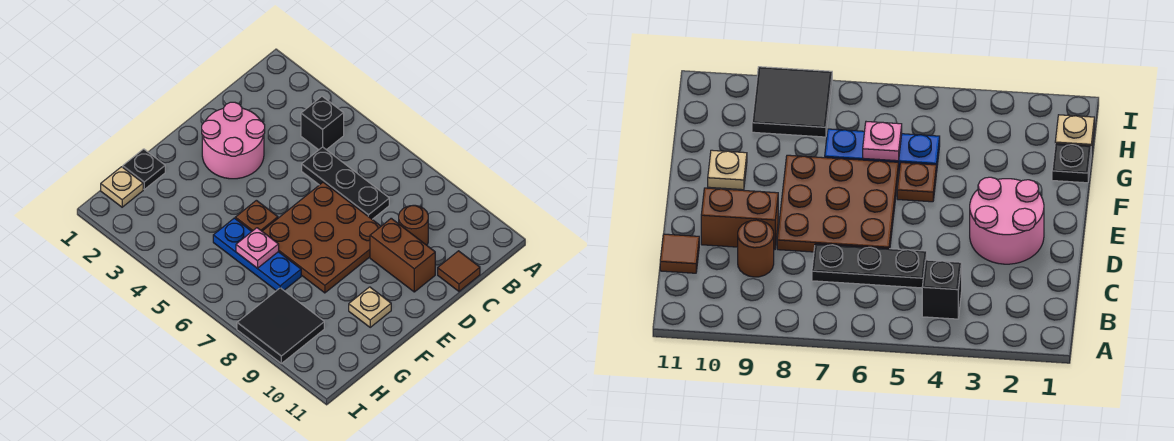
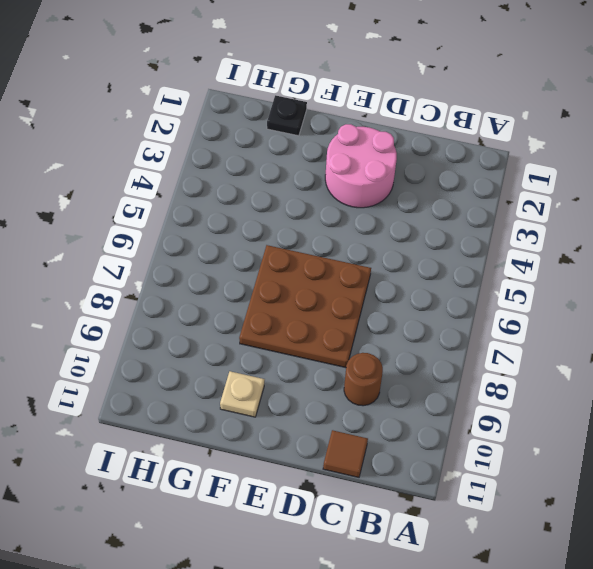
none -> black 1x1 brick [301,97,344,150]
none -> black 1x3 plate [302,147,389,219]
none -> brown 1x2 brick [370,218,435,292]

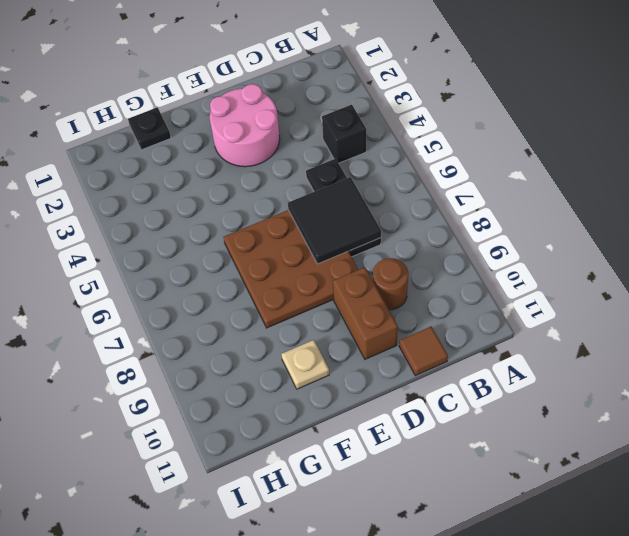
black 2x2 tile [288,177,381,264] -> black 2x2 tile moved to [237,288,324,363]
none -> brown 1x1 plate [235,200,278,231]
none -> blue 1x3 plate [213,218,301,291]
none -> tan 1x1 plate [101,167,143,207]

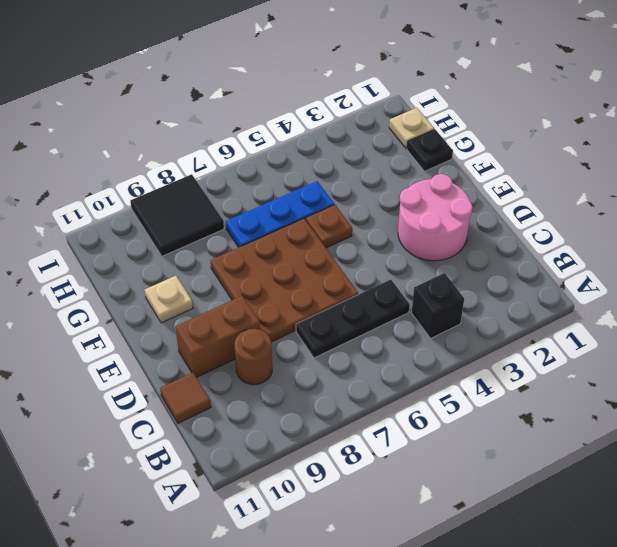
none -> pink 1x1 plate [236,228,279,268]

